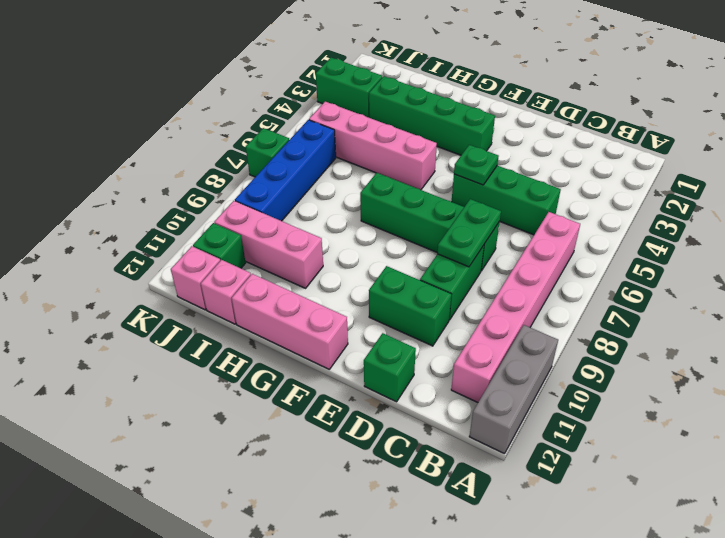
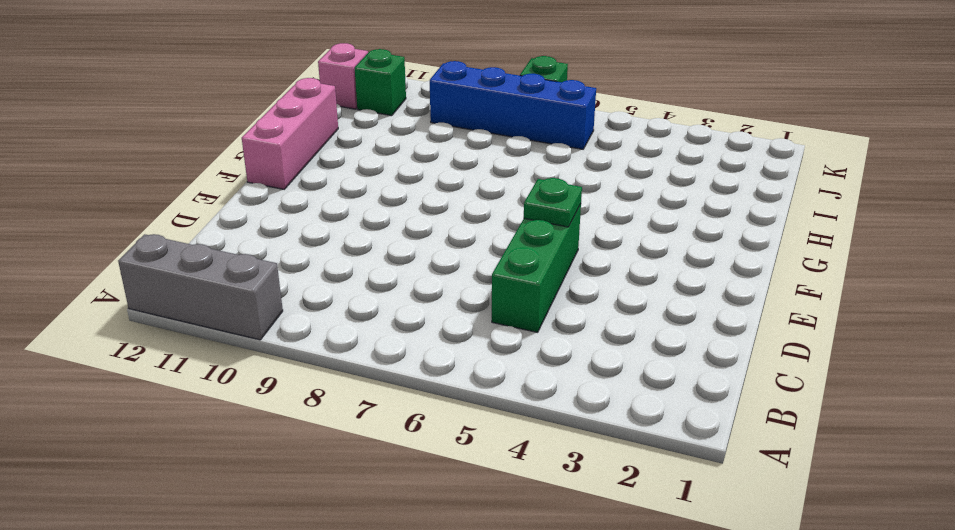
none -> pink 1x6 brick [451,212,580,402]
none -> green 1x4 brick [360,173,500,271]
none -> green 1x2 brick [420,245,484,320]

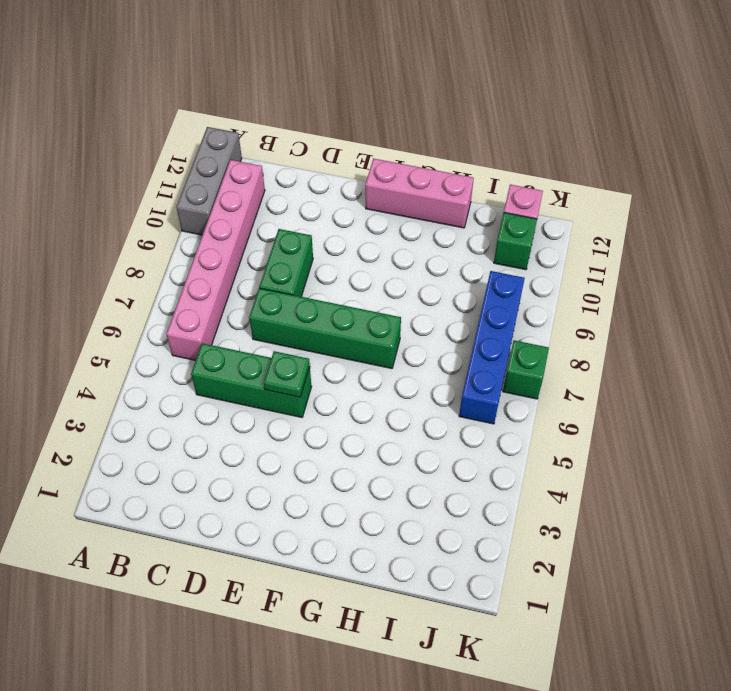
none -> green 1x2 brick [369,266,451,346]
none -> green 1x1 brick [364,333,416,402]
none -> green 1x4 brick [369,76,495,155]

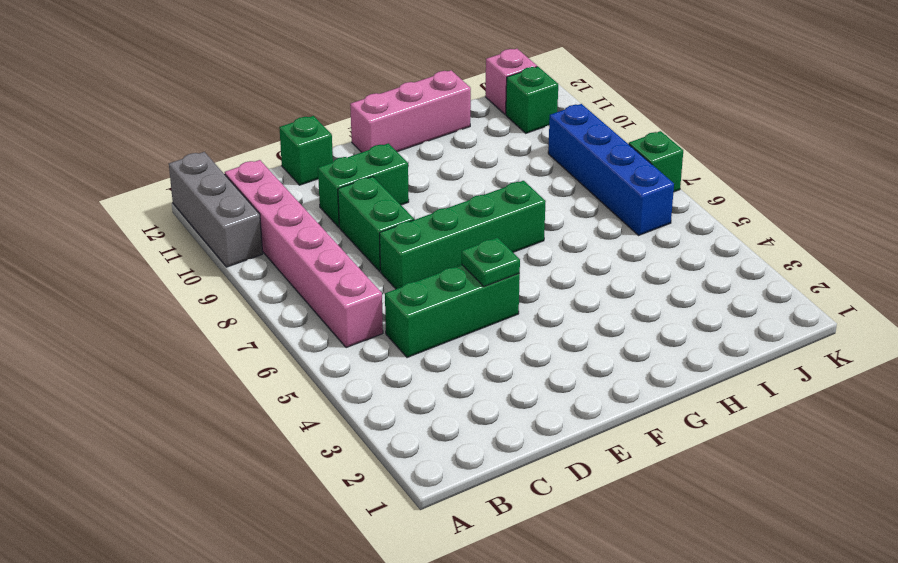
none -> green 1x4 brick [369,76,495,155]
none -> pink 1x4 brick [309,102,437,190]
none -> pink 1x3 brick [214,201,323,288]

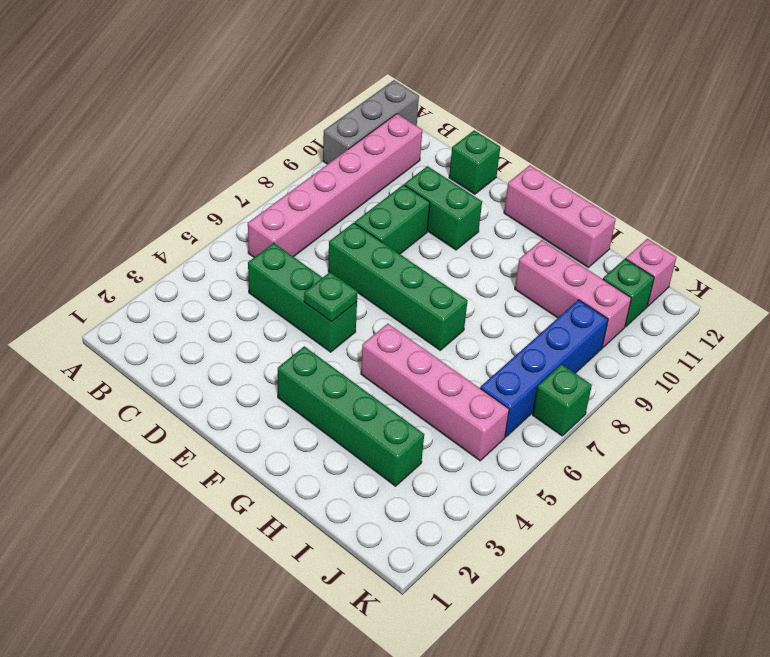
none -> pink 1x1 brick [201,260,251,324]
none -> green 1x2 brick [316,58,382,118]
none -> green 1x2 plate [437,199,501,267]

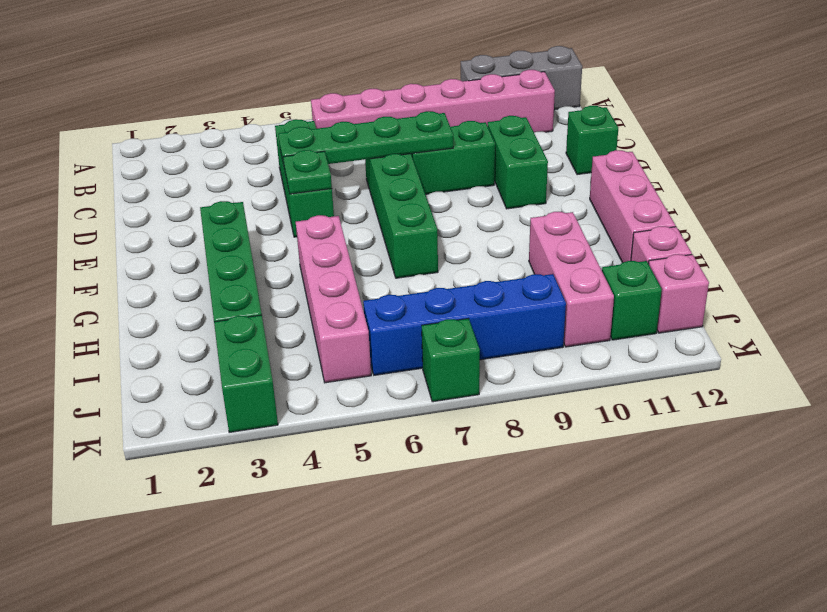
green 1x4 plate [278,111,453,165] -> green 1x2 plate [437,199,501,267]

